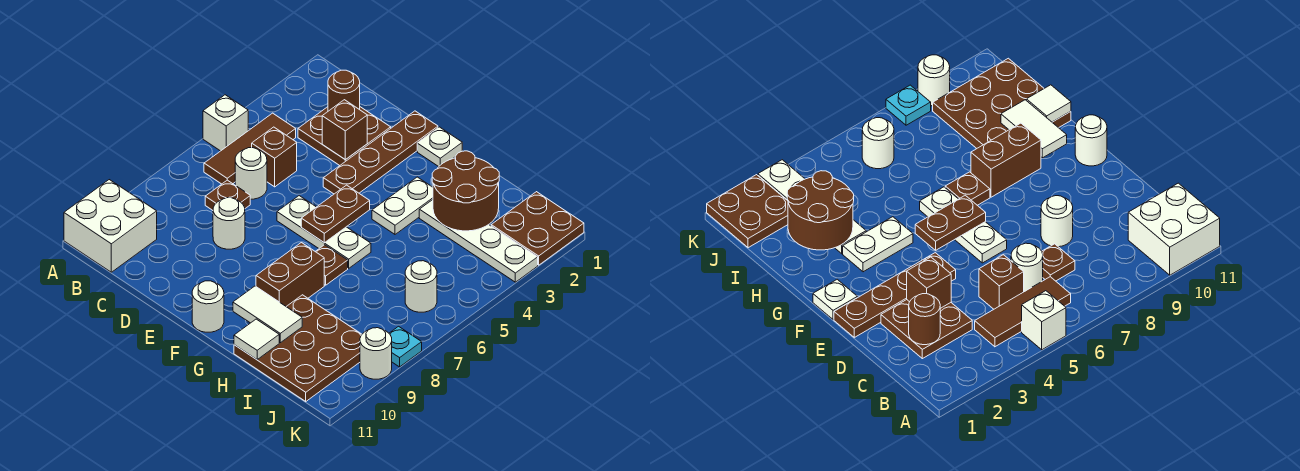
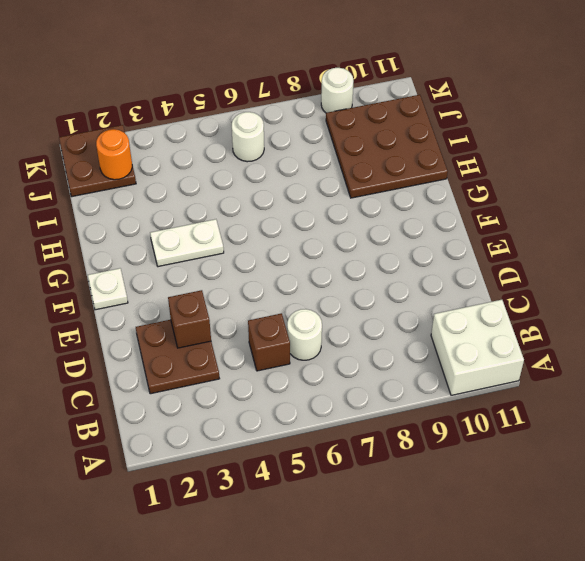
orange 1x1 round brick [96,129,132,180] -> none
none -> white 1x1 brick [203,95,248,151]
none -> brown 1x3 tile [204,113,296,184]
none -> brown 1x1 plate [205,180,250,210]

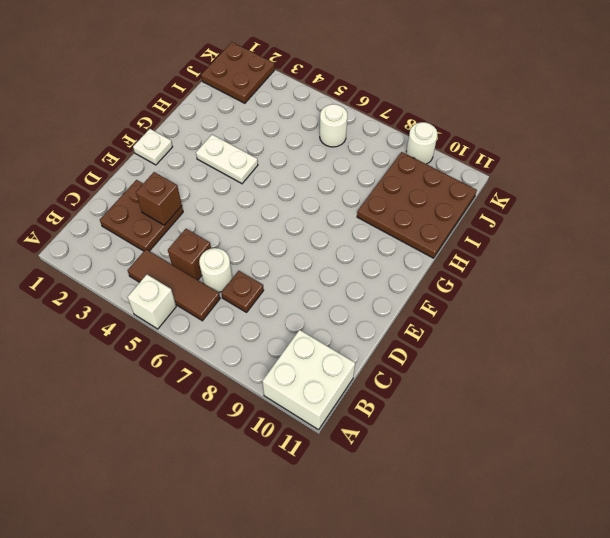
none -> white 1x1 round brick [213,198,245,249]
none -> brown 1x4 plate [323,111,438,194]
none -> white 1x3 plate [277,196,371,268]

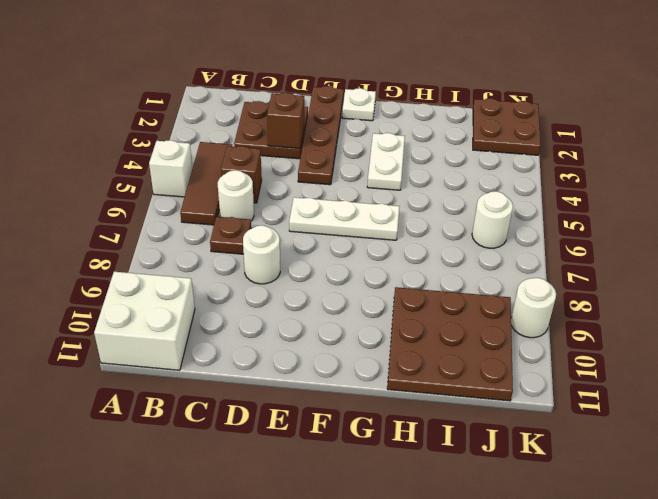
none -> white 1x1 round brick [192,281,224,332]
none -> brown 1x1 plate [315,245,348,285]
none -> brown 1x2 brick [256,243,324,306]

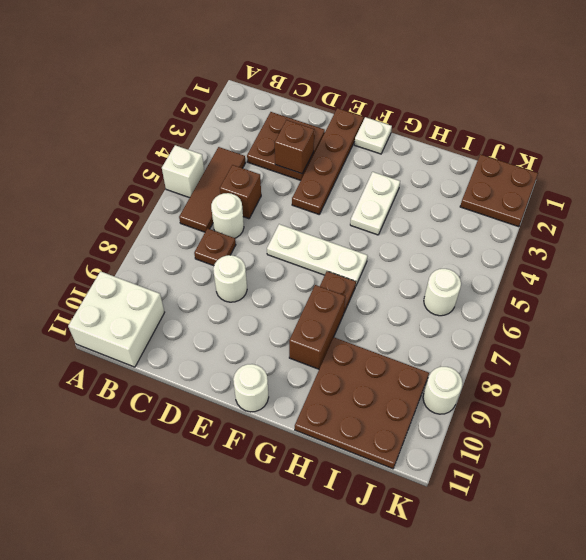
none -> white 1x4 plate [419,200,538,282]
none -> cyan 1x1 plate [389,326,422,367]
none -> brown 1x1 round brick [328,70,360,111]

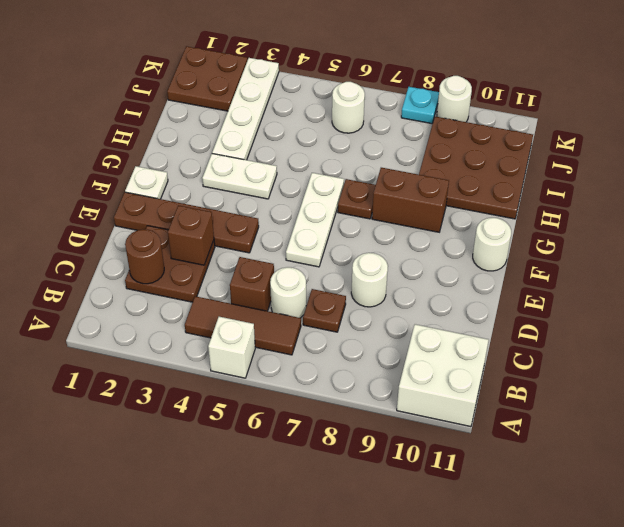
none -> brown 1x2 plate [301,185,370,243]
none -> white 1x2 tile [233,286,302,343]
none -> brown 2x2 round brick [432,151,499,231]

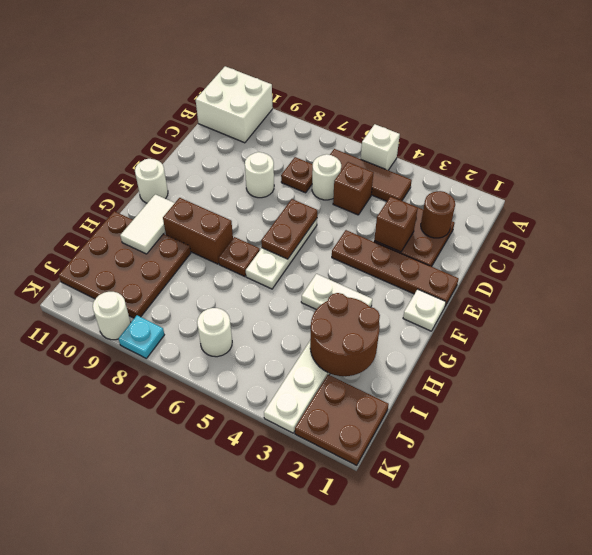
brown 1x2 plate [261,199,317,259] -> brown 1x2 plate turned to [301,185,370,243]
none -> white 1x1 tile [234,319,279,360]

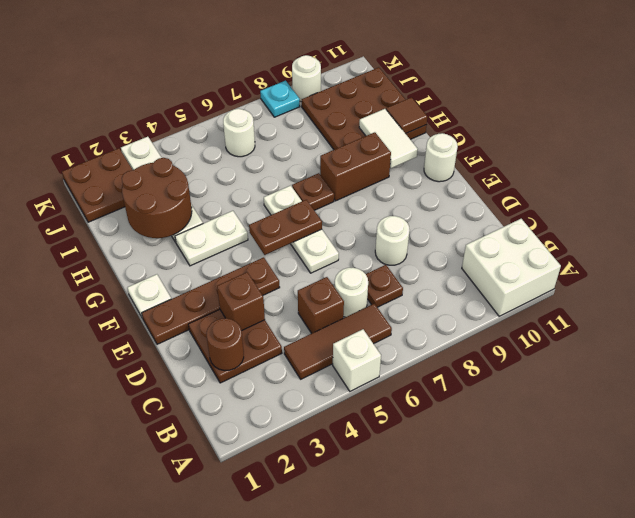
brown 1x1 tile [386,97,427,134] -> white 1x1 tile [234,319,279,360]

